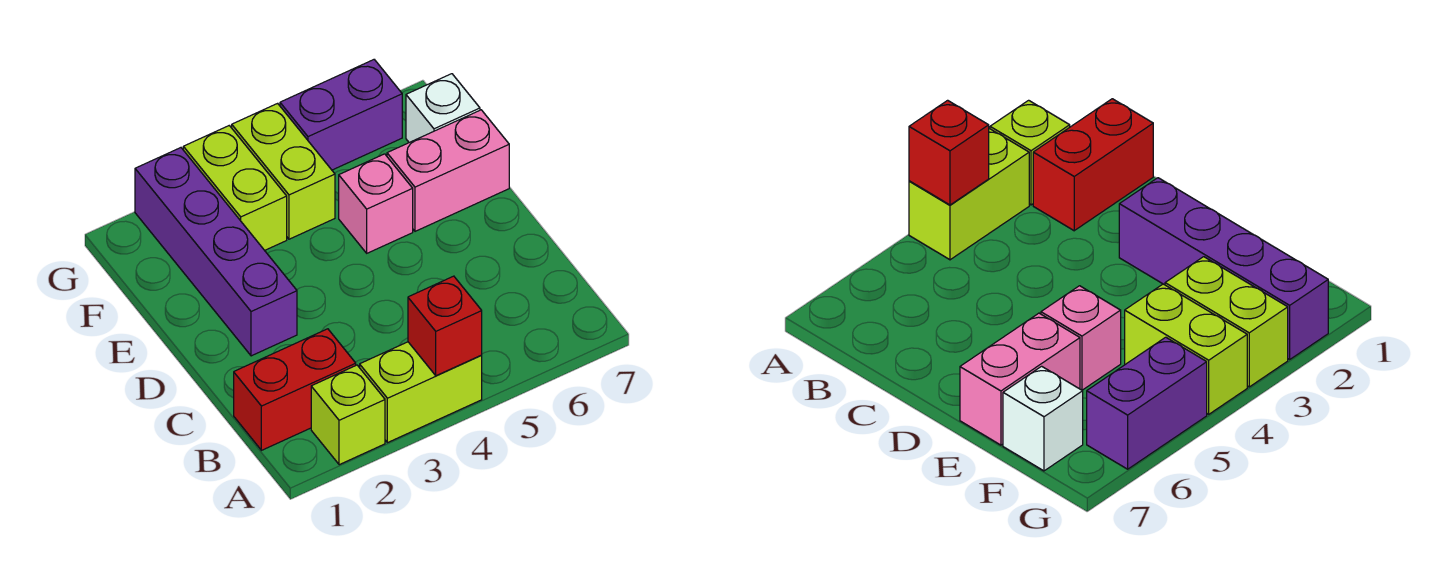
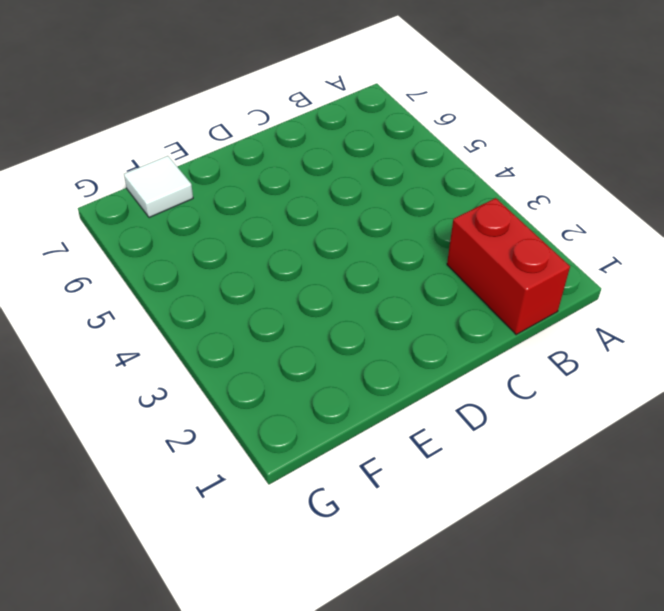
white 1x1 tile [124,156,193,218] -> white 1x1 brick [406,74,480,143]
none -> lime 1x1 brick [311,365,385,465]
none -> lime 1x2 brick [360,342,482,443]

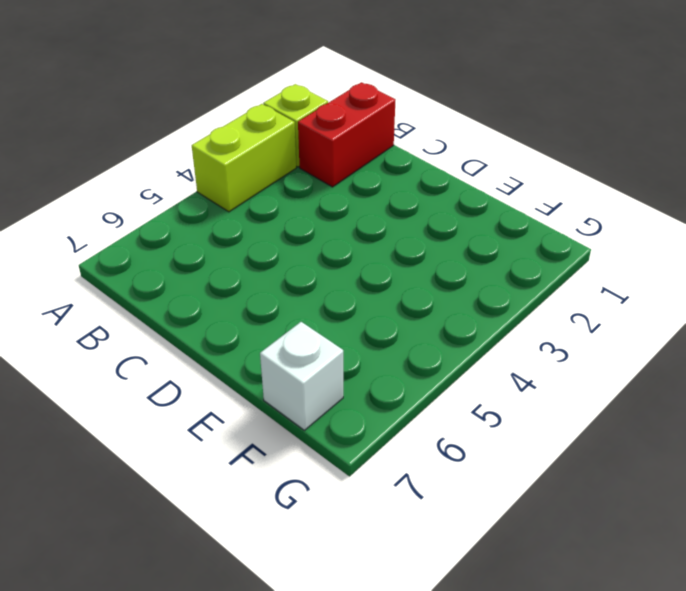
none -> purple 1x4 brick [135,148,297,356]
none -> pink 1x1 brick [339,154,413,253]

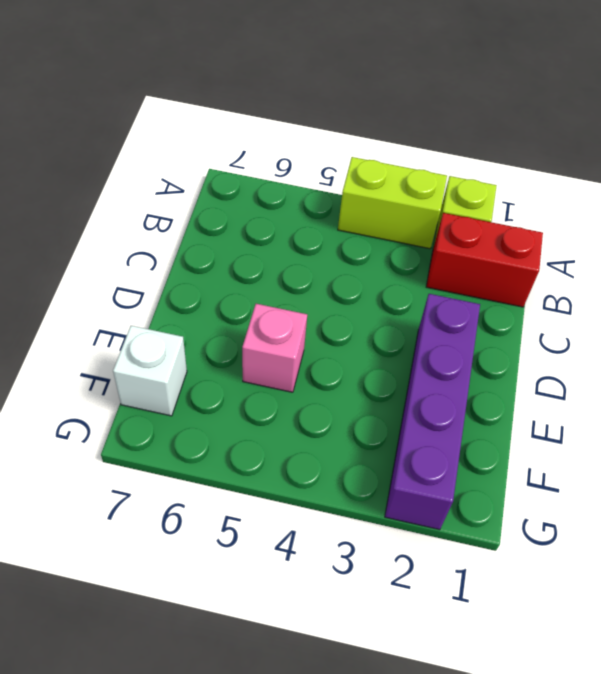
none -> pink 1x2 brick [387,110,509,231]
none -> lime 1x2 brick [183,126,287,250]

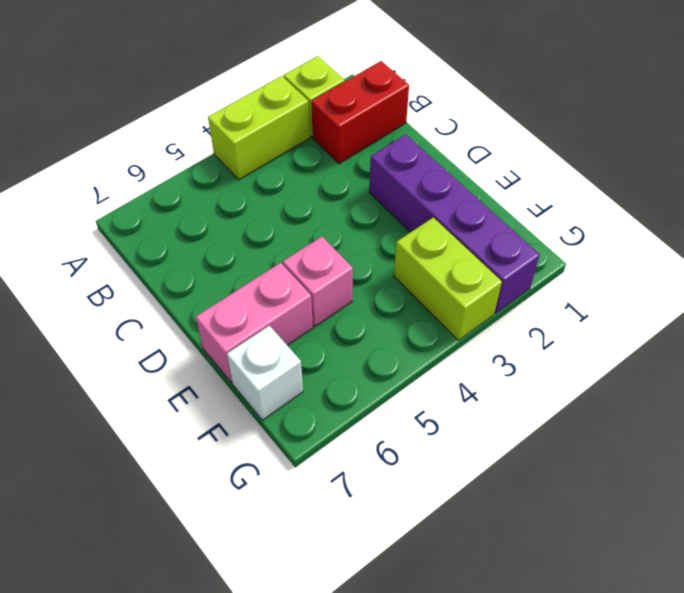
none -> lime 1x2 brick [232,103,335,239]
none -> purple 1x2 brick [280,60,402,170]

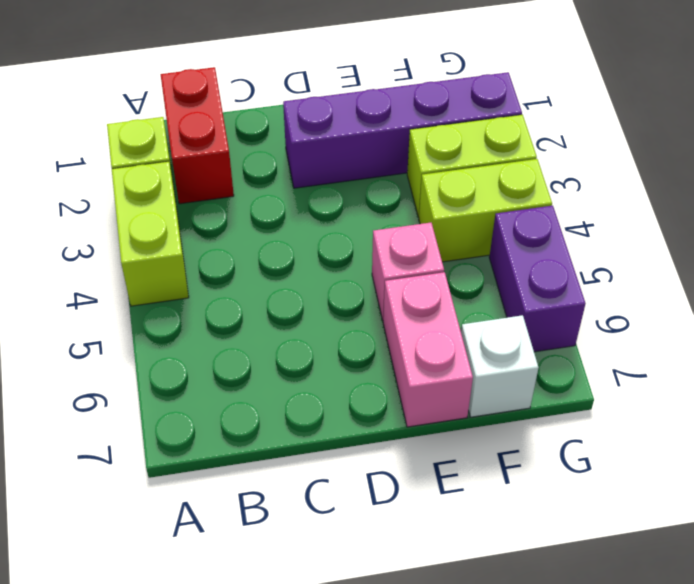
none -> red 1x1 brick [408,276,482,376]

